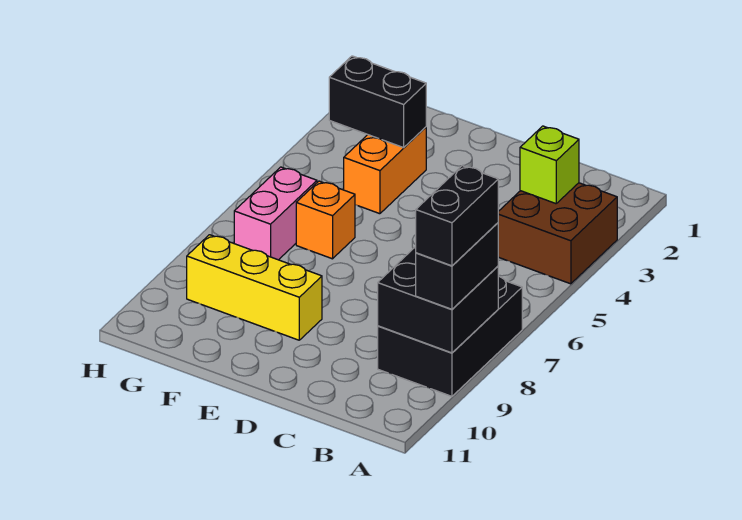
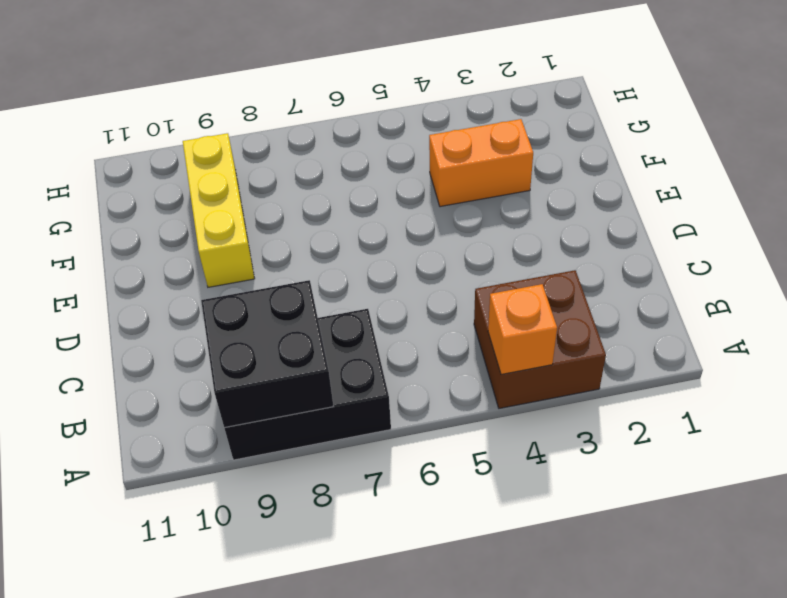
orange 1x1 brick [488,284,557,374] -> orange 1x1 brick moved to [296,181,355,259]
none -> pink 1x2 brick [234,167,317,260]
none -> lime 1x1 brick [520,126,579,204]

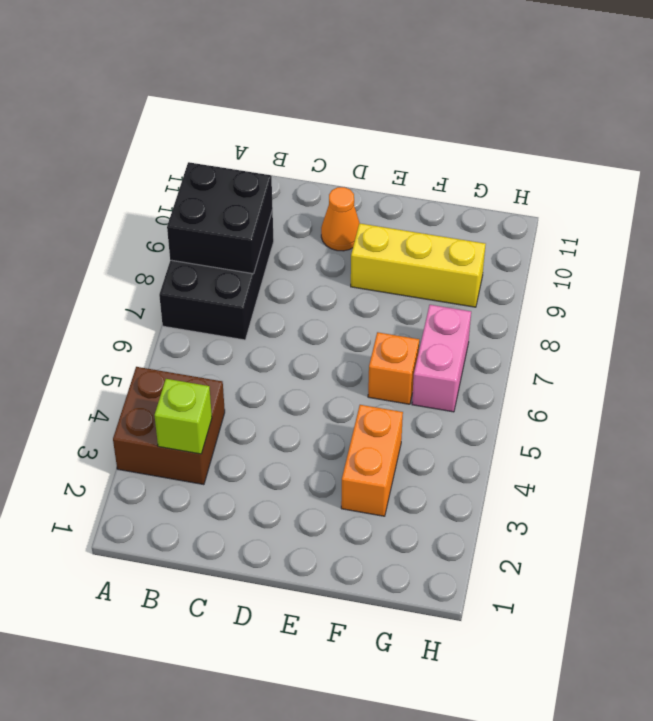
orange 1x1 cone [321,187,359,251] -> none
none -> black 1x2 brick [329,56,426,148]
none -> black 1x2 brick [416,223,498,309]

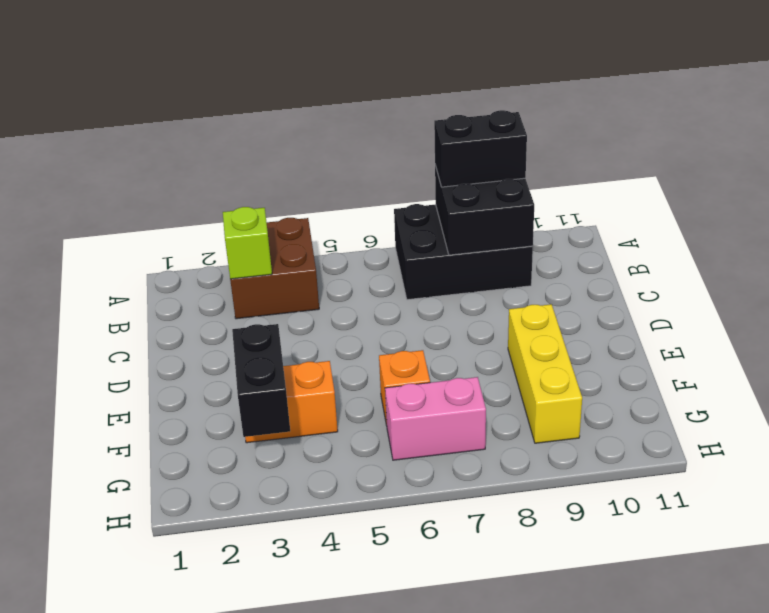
none -> black 1x2 brick [416,166,498,266]

